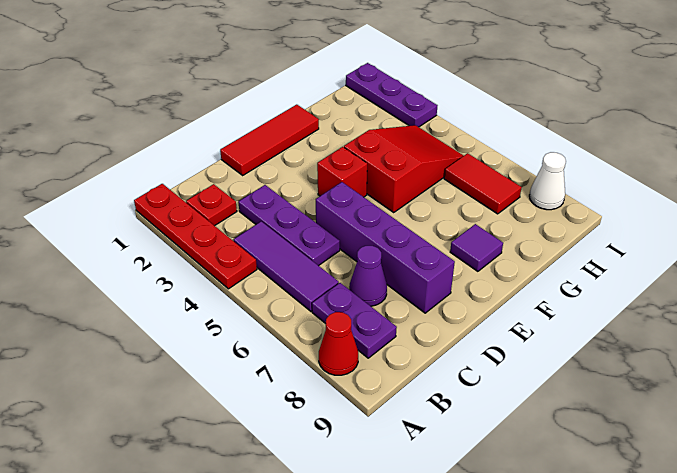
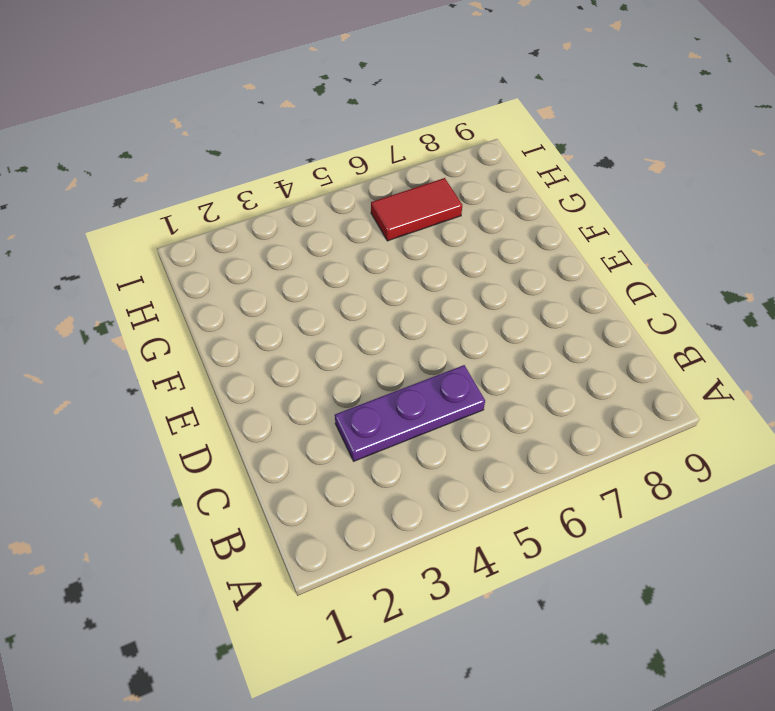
none -> red 1x4 plate [134,184,257,289]
none -> red 1x1 cone [319,312,358,375]
none -> red 1x1 plate [186,184,237,226]

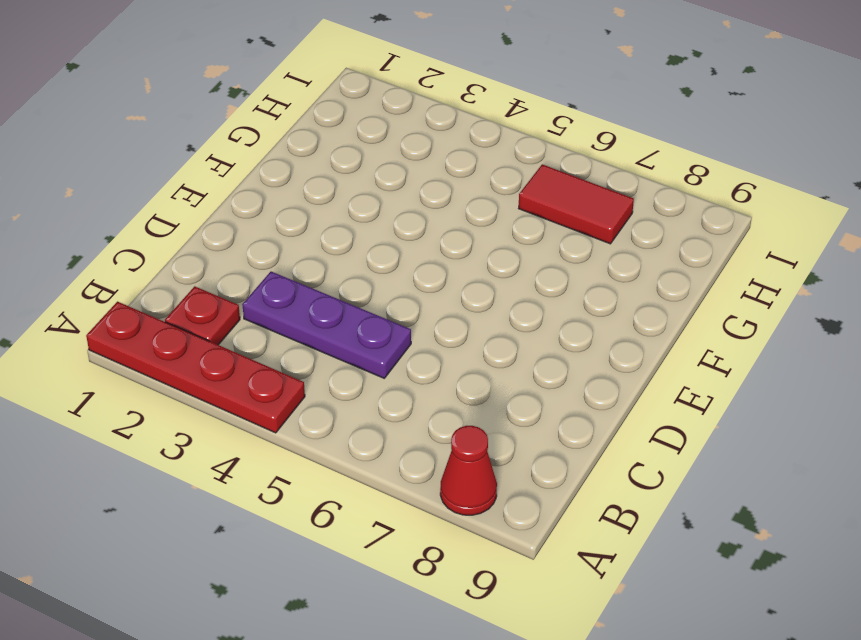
none -> purple 1x3 tile [234,221,339,312]
none -> purple 1x2 plate [312,283,397,358]
none -> purple 1x1 cone [349,246,387,306]

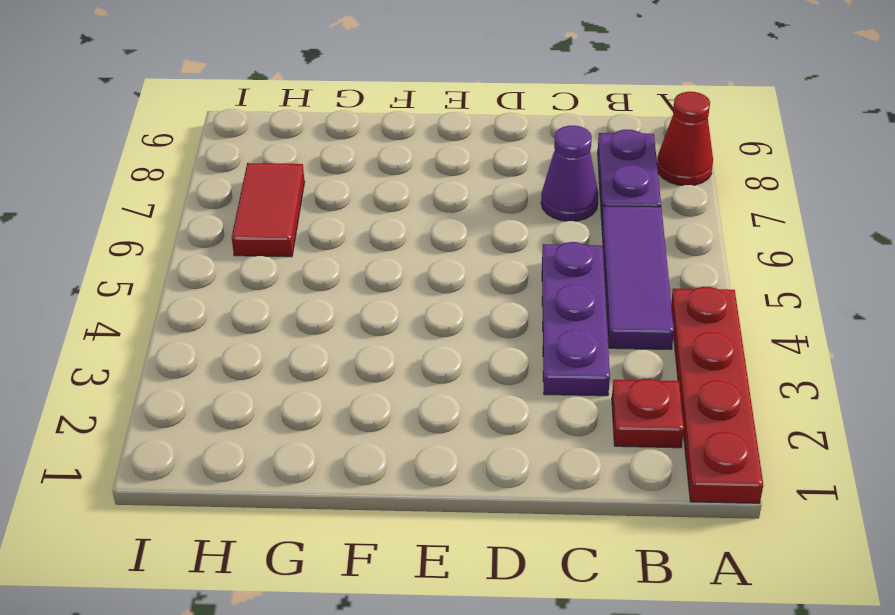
none -> red 1x3 tile [220,105,319,175]
none -> purple 1x4 brick [316,182,455,313]
none -> red 1x1 brick [317,147,367,197]

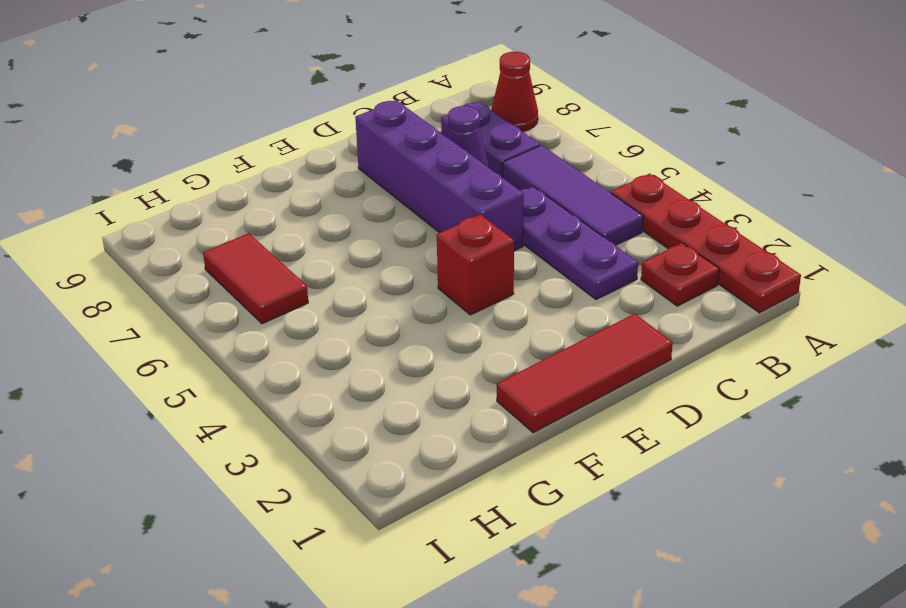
none -> red 2x3 slope [344,125,464,212]
none -> purple 1x1 tile [450,224,503,271]
none -> purple 1x3 plate [346,63,438,127]

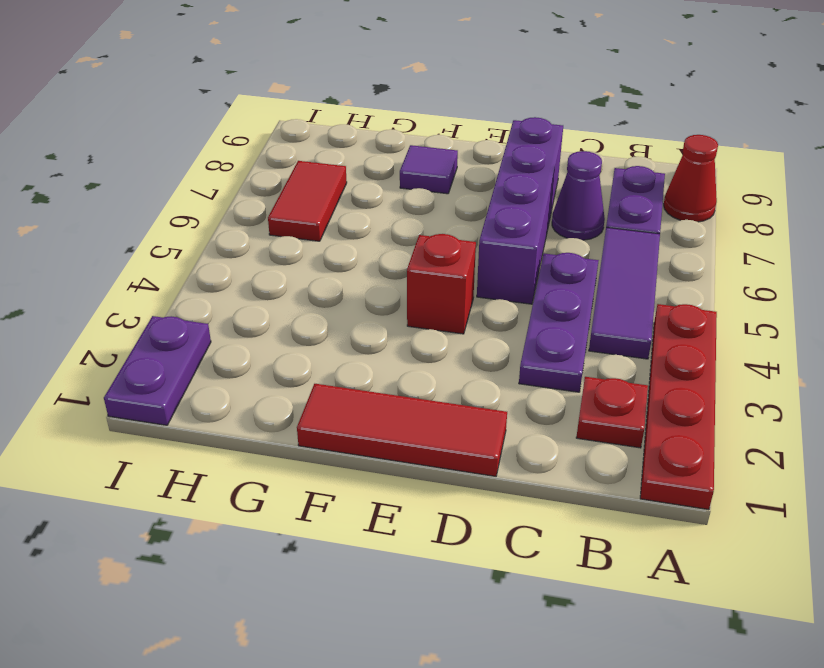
purple 1x2 plate [104,316,211,425] -> purple 1x3 plate [346,63,438,127]
none -> red 2x3 slope [344,125,464,212]
none -> white 1x1 cone [529,152,566,210]

